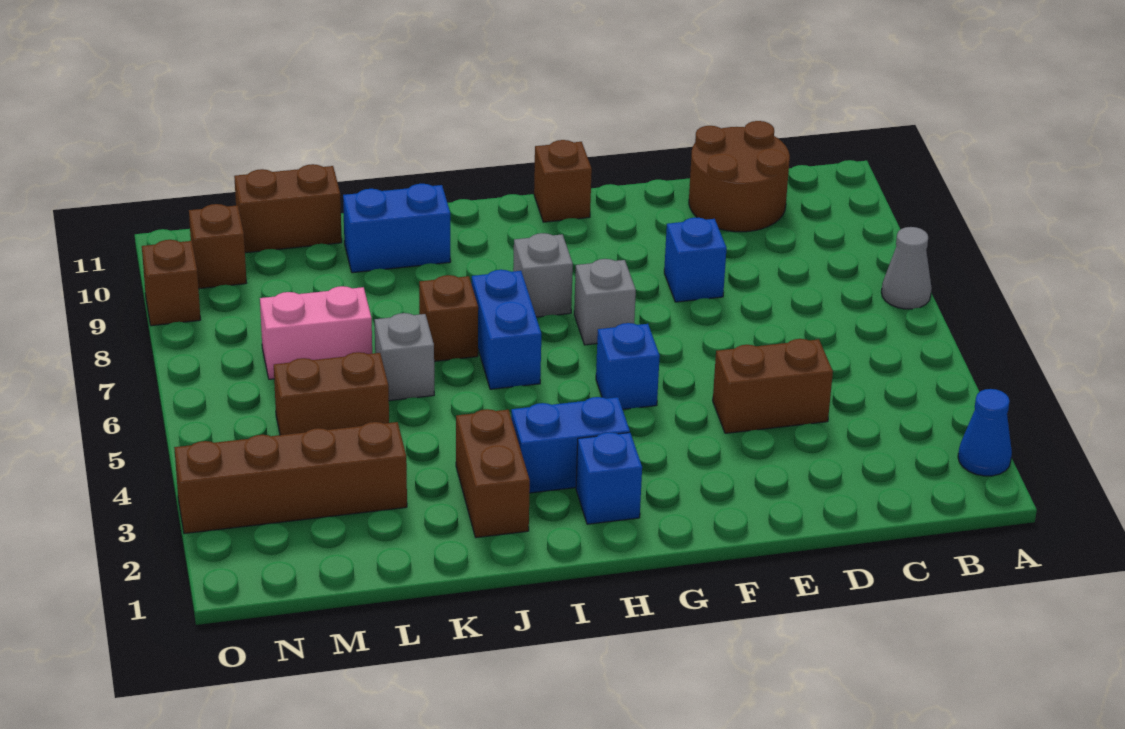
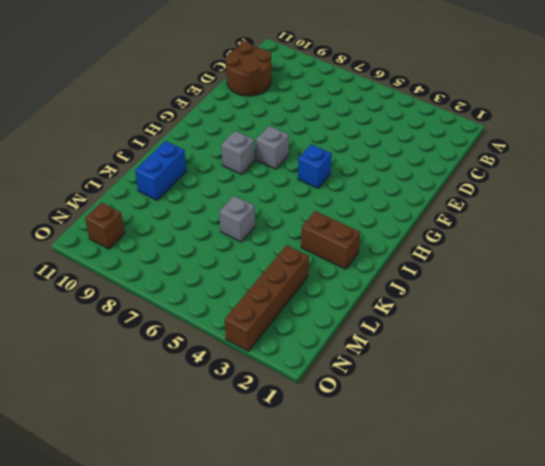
none -> blue 1x1 cone [958,389,1012,476]
none -> grey 1x1 cone [882,227,932,309]
none -> brown 1x2 brick [713,339,833,433]

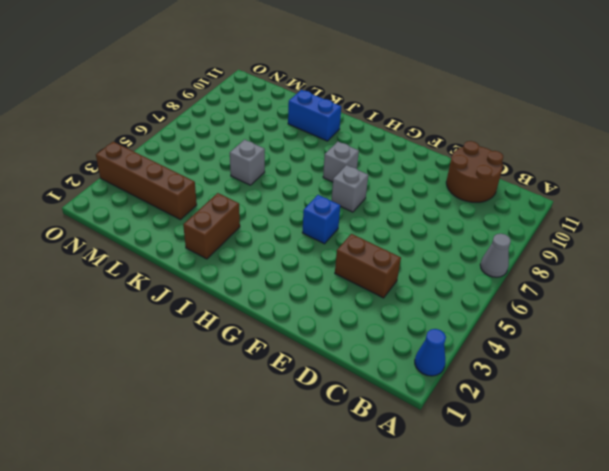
none -> blue 1x1 brick [664,217,727,302]
none -> brown 1x1 brick [534,140,592,222]
none -> blue 1x1 brick [576,432,642,524]

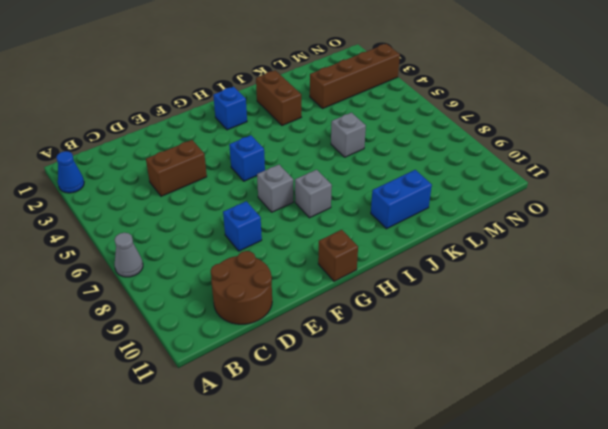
none -> blue 1x2 brick [511,397,630,493]
none -> blue 1x2 brick [472,270,541,389]
none -> brown 1x1 brick [419,275,478,361]

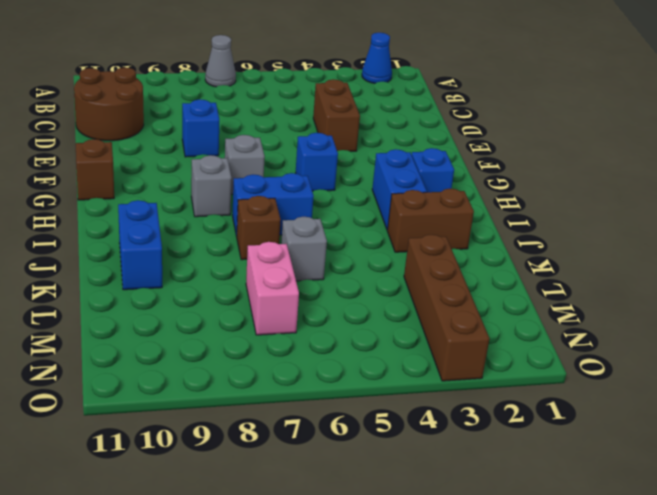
none -> brown 1x2 brick [274,352,389,435]
none -> brown 1x2 brick [234,164,342,253]
none -> brown 1x1 brick [189,204,247,289]

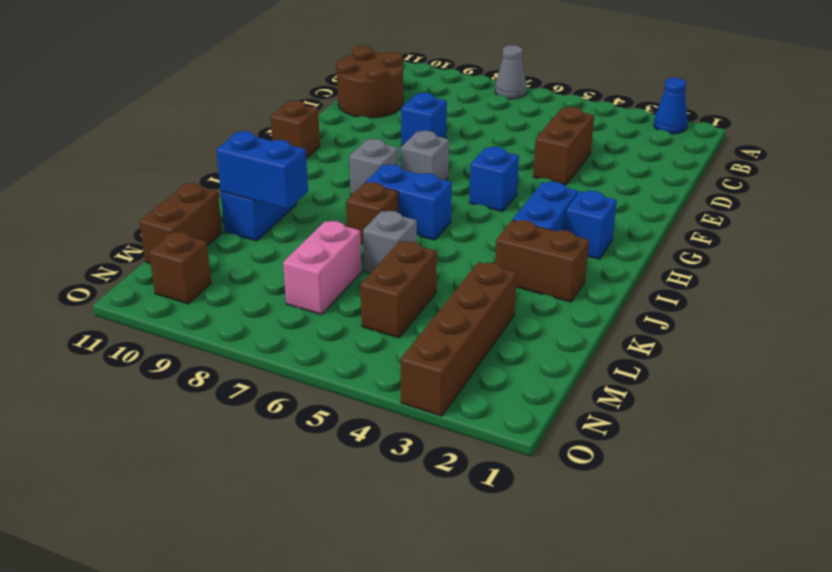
blue 1x2 brick [216,131,308,209] -> none
none -> brown 1x1 brick [142,240,201,326]

